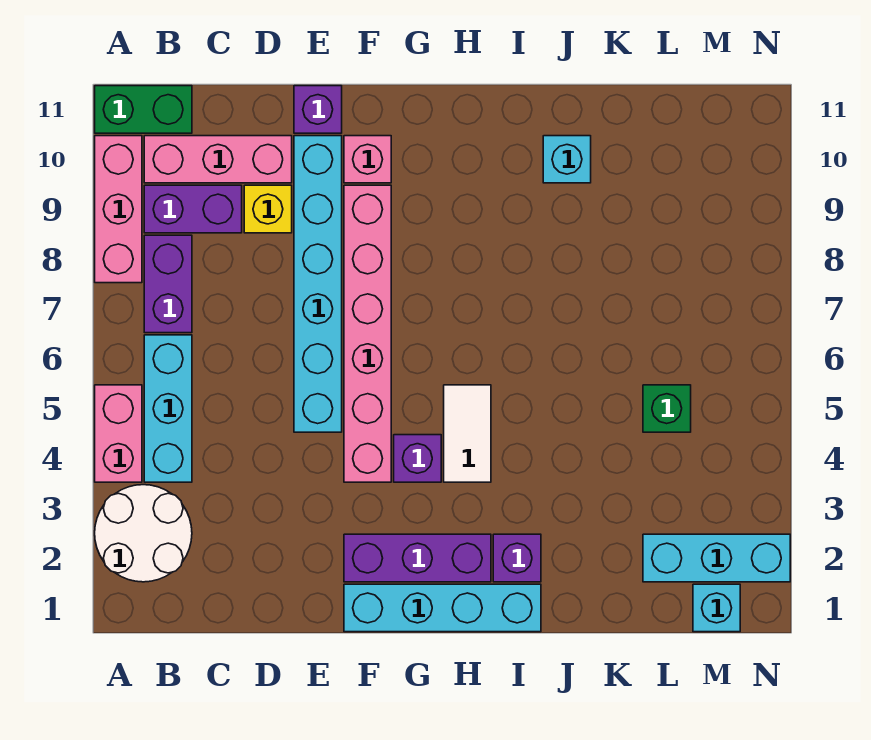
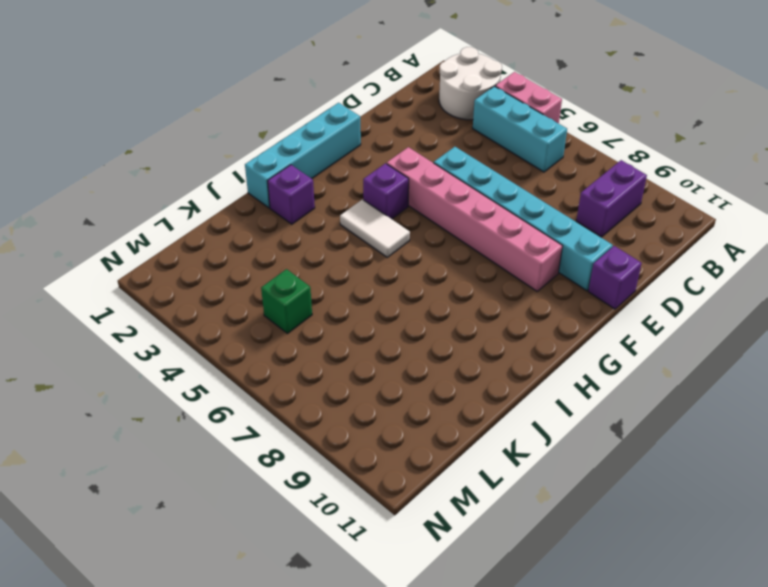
none -> pink 1x3 brick [95,136,142,283]
none -> green 1x2 brick [95,86,192,133]
none -> purple 1x2 brick [144,235,192,333]

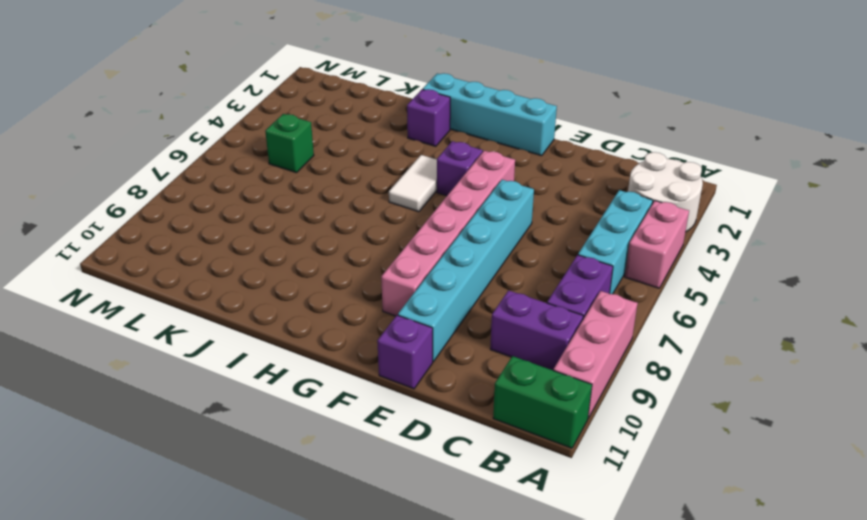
none -> pink 1x3 brick [144,136,292,183]
none -> yellow 1x1 brick [244,185,292,233]
none -> purple 1x3 brick [344,534,491,582]

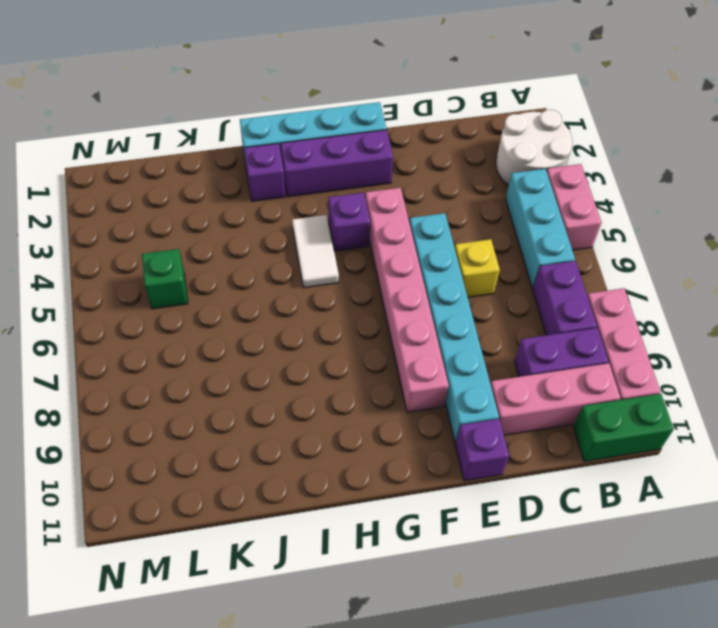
yellow 1x1 brick [455,239,500,297] -> yellow 1x1 brick moved to [244,185,292,233]
none -> pink 1x1 brick [344,136,391,183]
none -> cyan 1x1 brick [543,136,591,183]
none -> cyan 1x3 brick [643,534,790,582]

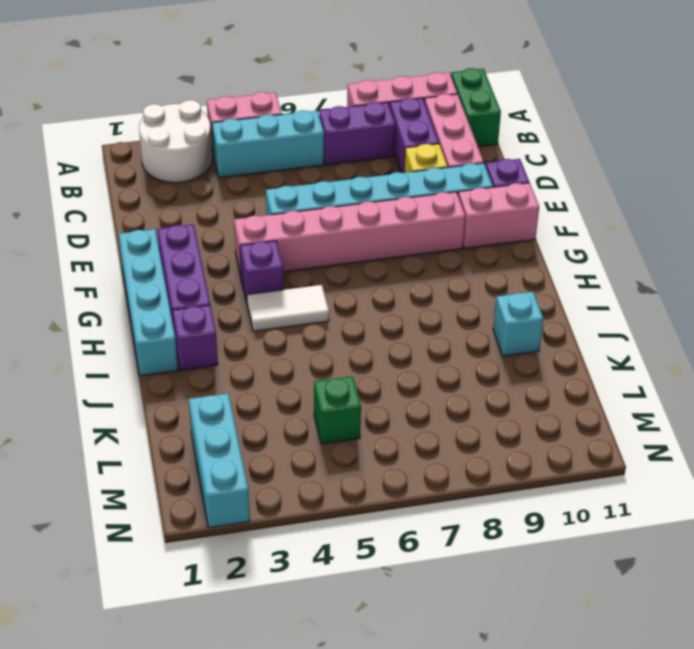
pink 1x2 brick [458,183,539,249] -> pink 1x1 brick [344,136,391,183]
none -> cyan 1x1 brick [693,584,740,632]

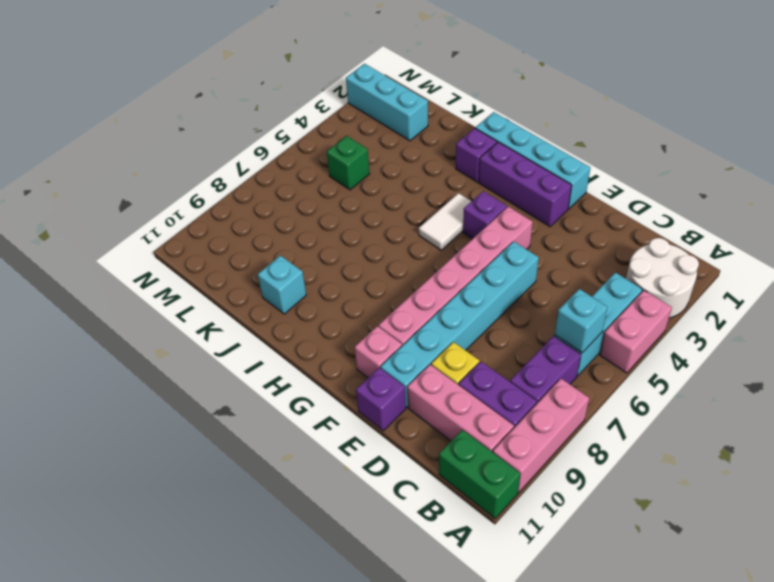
cyan 1x1 brick [555,289,608,353] -> cyan 1x1 brick moved to [693,584,740,632]

